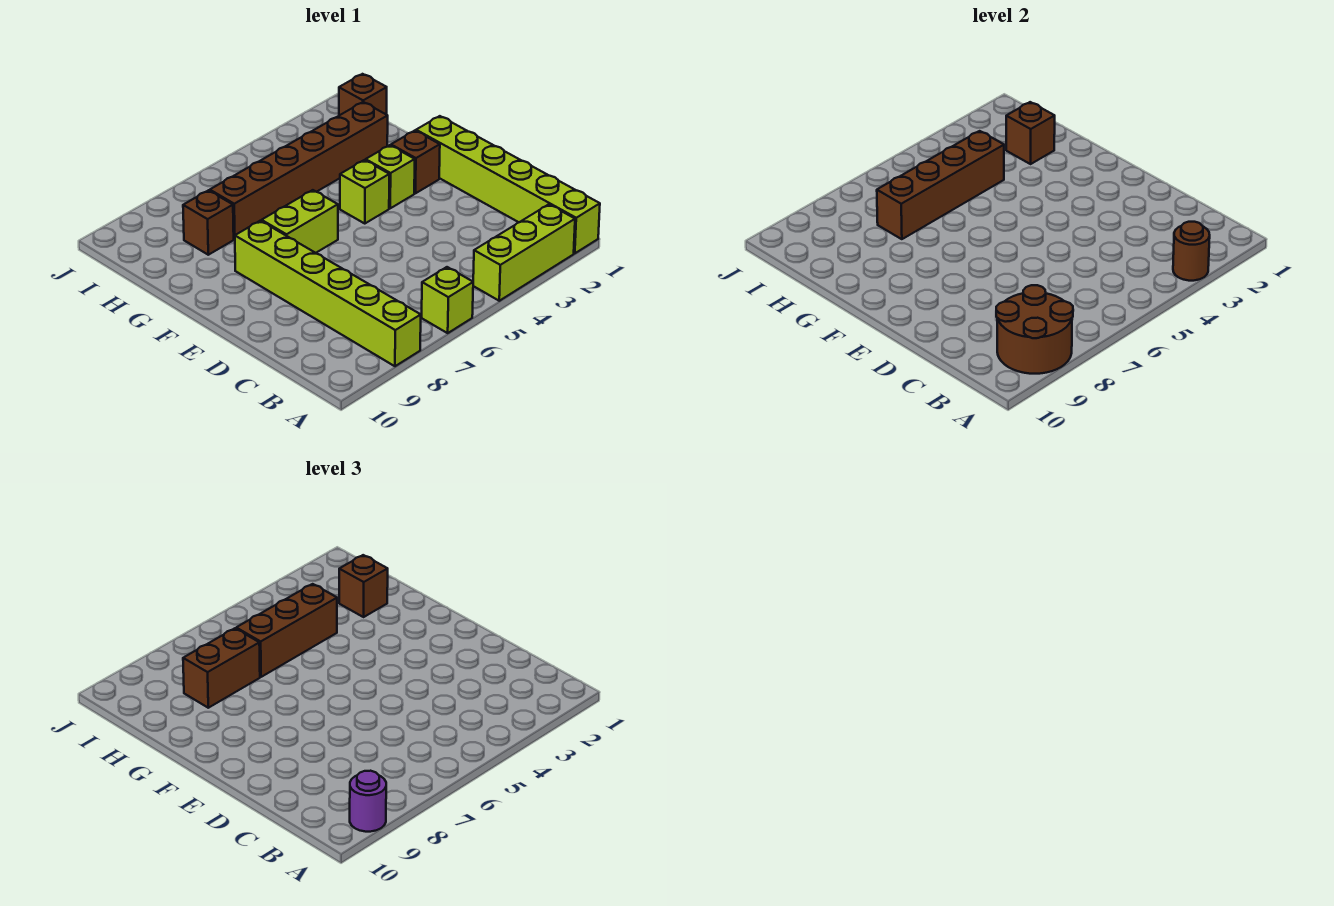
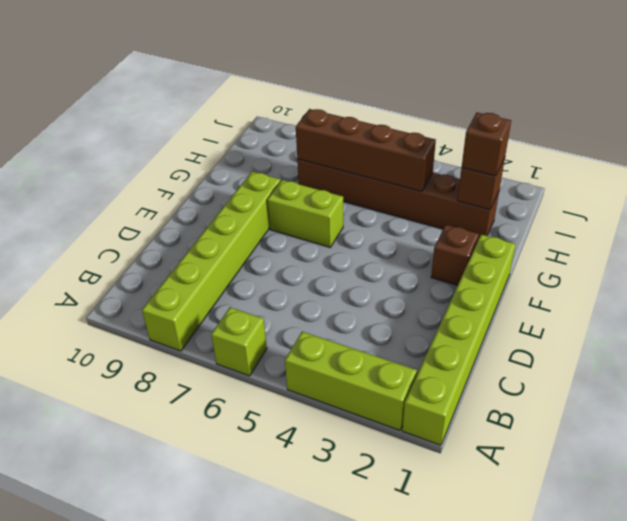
none -> lime 1x1 brick [366,145,415,208]
none -> lime 1x1 brick [340,160,389,223]
none -> brown 1x1 brick [183,190,234,255]

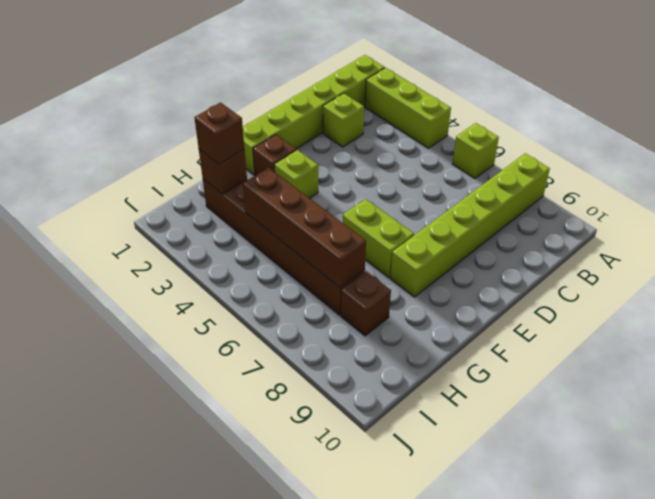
lime 1x1 brick [323,93,364,147] -> lime 1x1 brick moved to [340,160,389,223]
none -> brown 1x1 brick [339,74,387,115]
none -> brown 1x1 round brick [1173,222,1210,281]
none -> brown 2x2 round brick [996,285,1073,374]

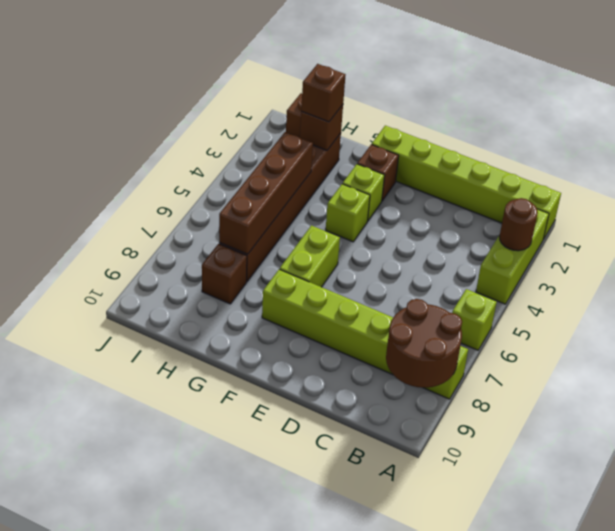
none -> purple 1x1 round brick [350,771,386,832]
none -> brown 1x3 brick [236,584,337,677]
none -> brown 1x2 brick [183,628,260,708]

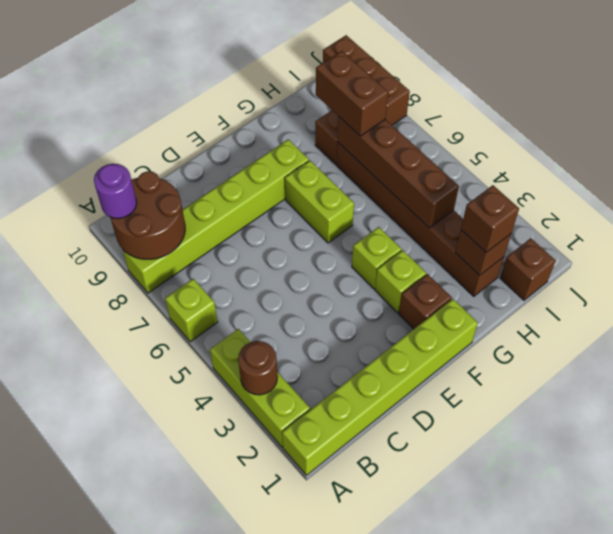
brown 1x3 brick [323,35,410,125] -> brown 1x3 brick moved to [236,584,337,677]

